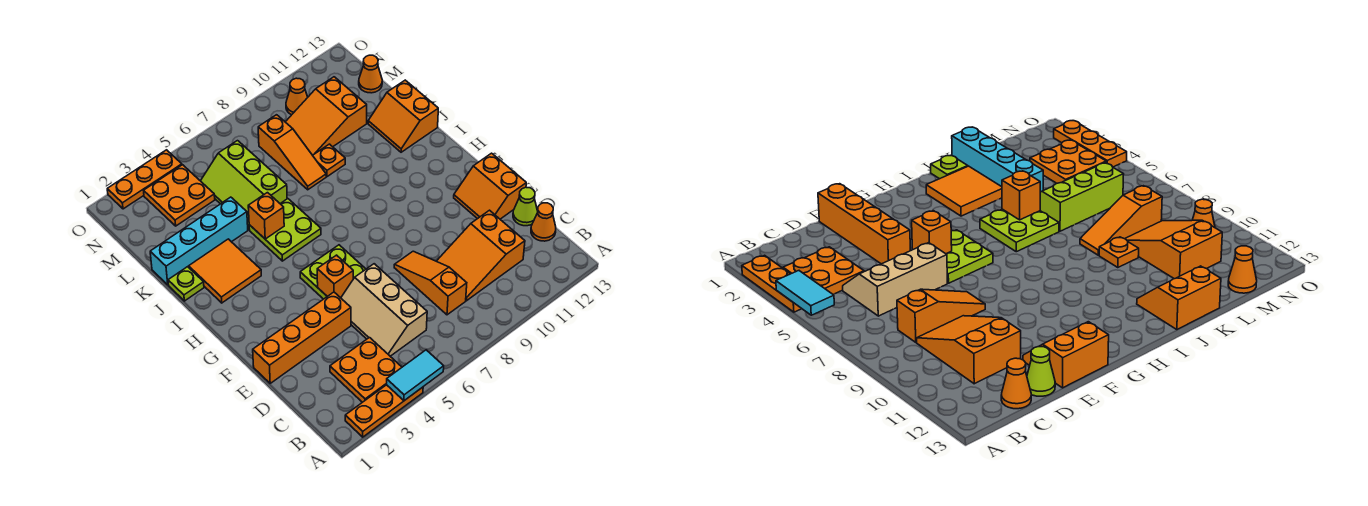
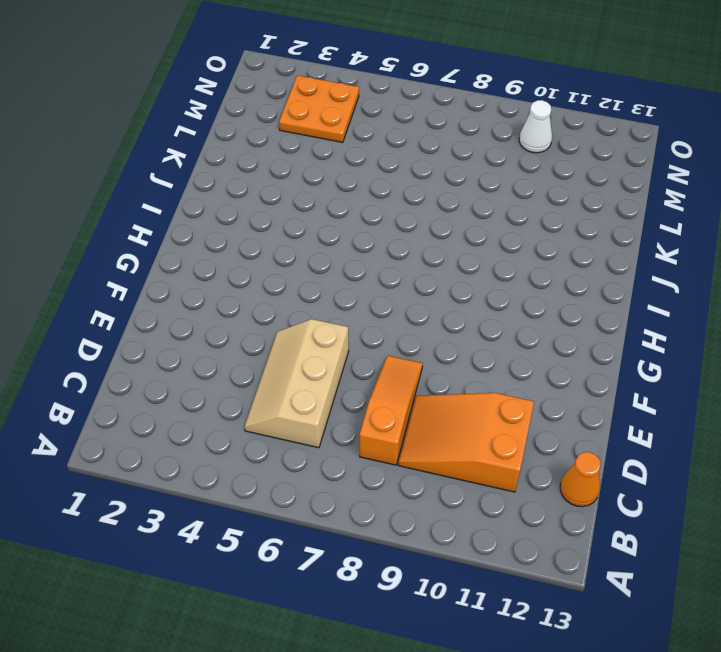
white 1x1 cone [519,100,552,153] -> orange 1x1 cone [286,78,308,115]
none -> orange 1x3 plate [345,385,423,437]
none -> orange 2x2 plate [330,338,402,402]
none -> lime 1x1 cone [513,187,538,226]

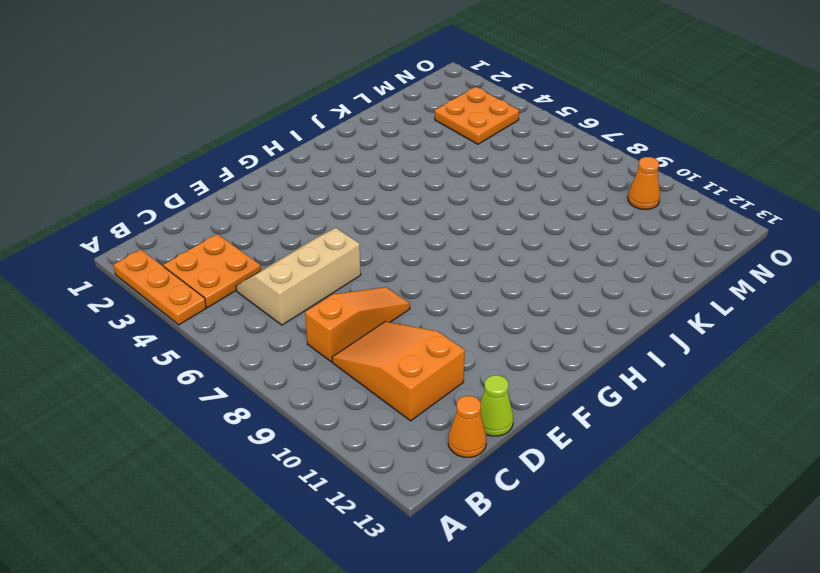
none -> orange 1x4 brick [253,292,351,383]
none -> orange 2x2 slope [454,153,526,219]
none -> lime 2x2 plate [300,245,366,299]

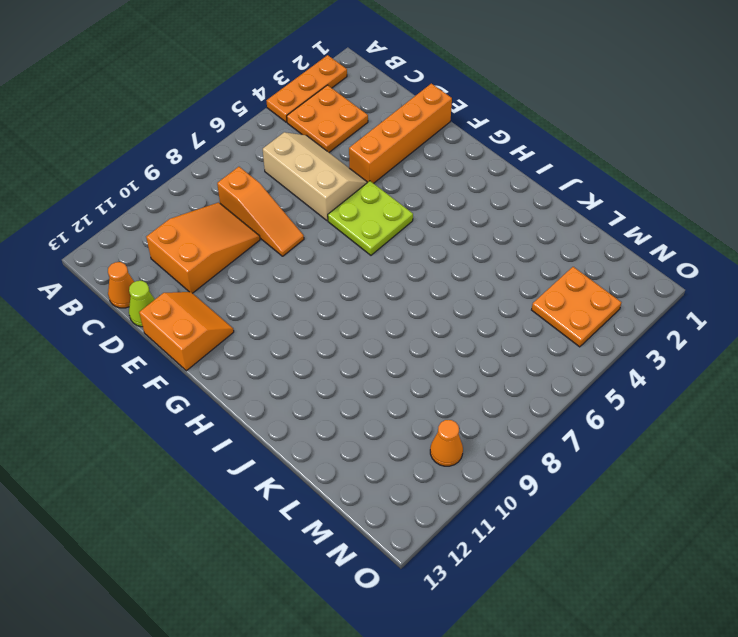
none -> orange 2x2 tile [189,239,261,303]
none -> lime 2x2 plate [249,199,321,261]
none -> lime 1x1 plate [168,267,204,301]

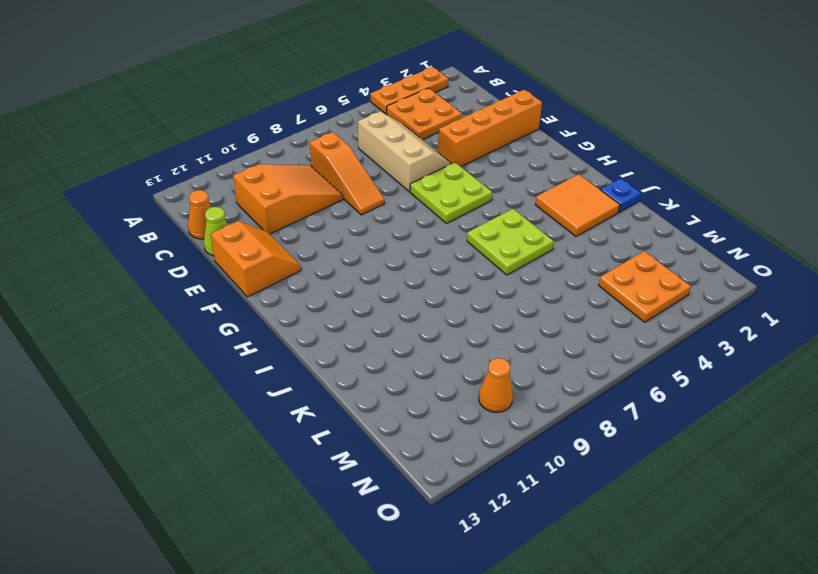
blue 1x1 plate [601,178,641,212] -> lime 1x1 plate [168,267,204,301]
none -> orange 2x2 slope [368,80,438,152]
none -> cyan 1x4 brick [150,197,248,285]
none -> lime 2x3 slope [201,141,287,230]

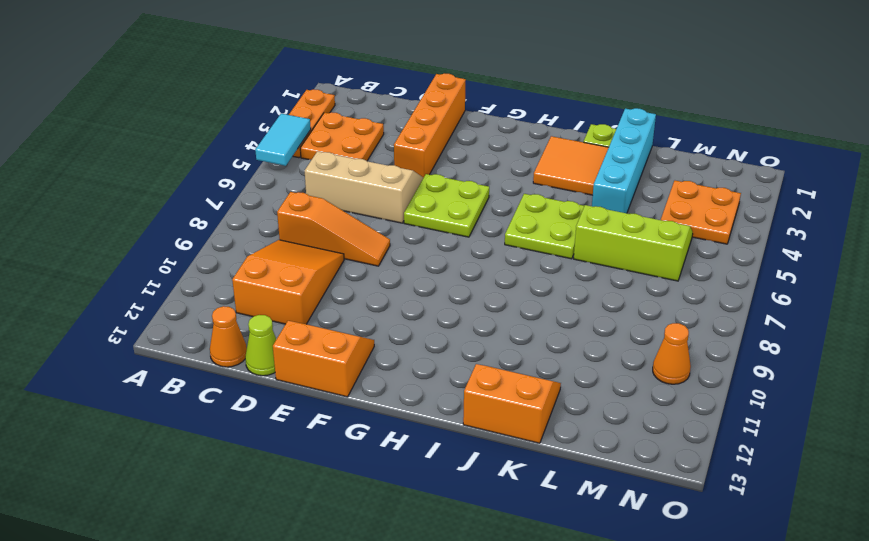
none -> orange 1x3 slope [258,115,326,190]
none -> orange 1x1 plate [313,144,345,177]
none -> orange 2x3 slope [286,77,367,155]

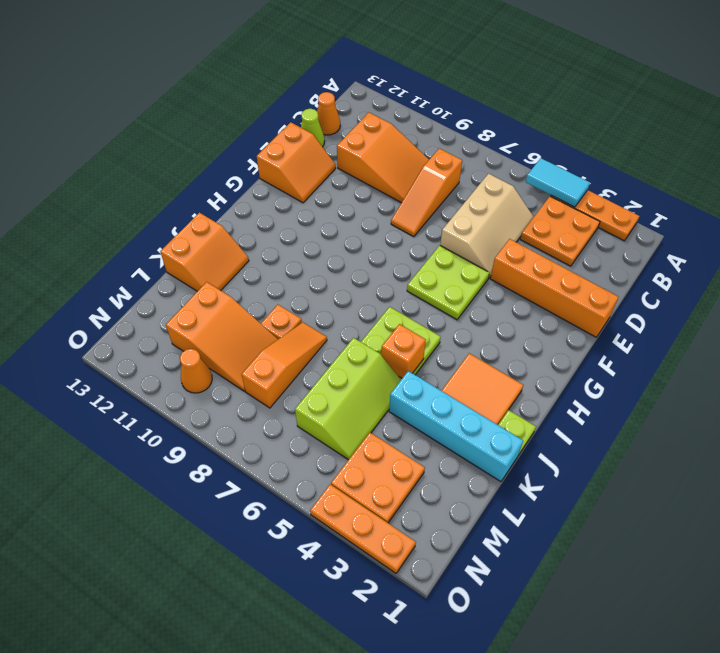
none -> orange 1x1 cone [359,55,382,93]
none -> orange 1x1 brick [317,255,353,298]

